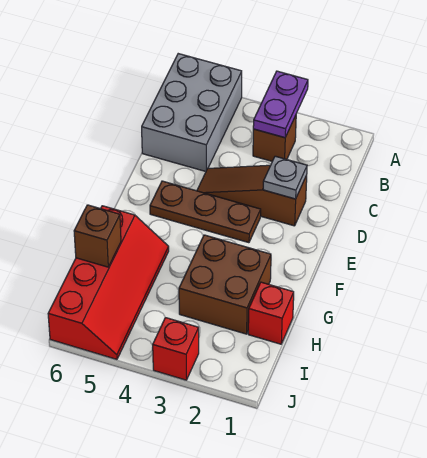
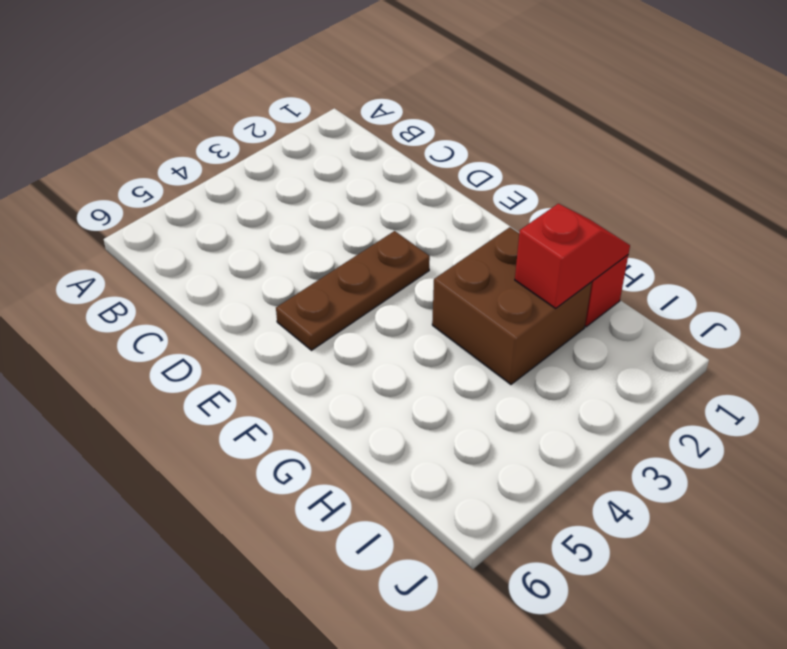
red 1x2 slope [515,204,630,308] -> none
none -> grey 2x3 brick [142,54,242,171]
none -> brown 1x1 brick [253,115,296,161]

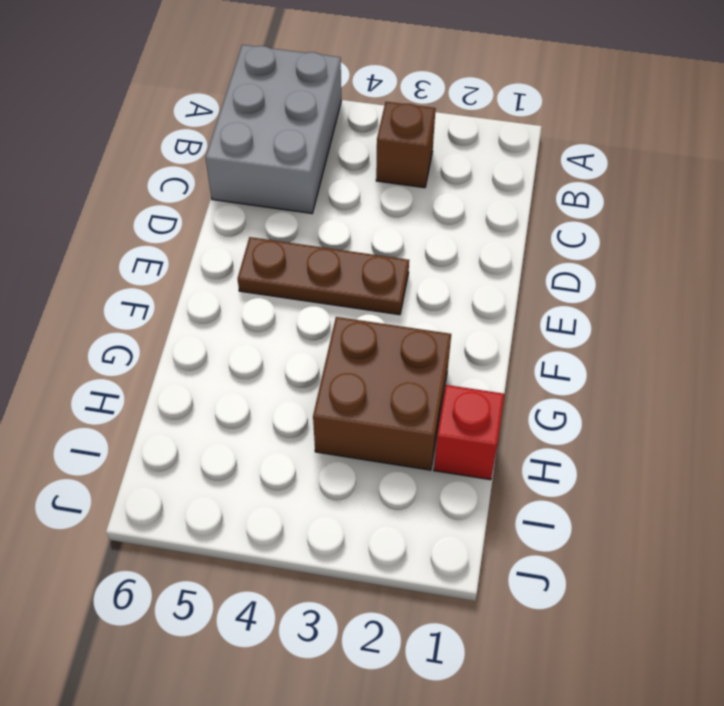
none -> brown 1x3 slope [197,165,307,226]
none -> red 2x4 slope [48,206,169,359]

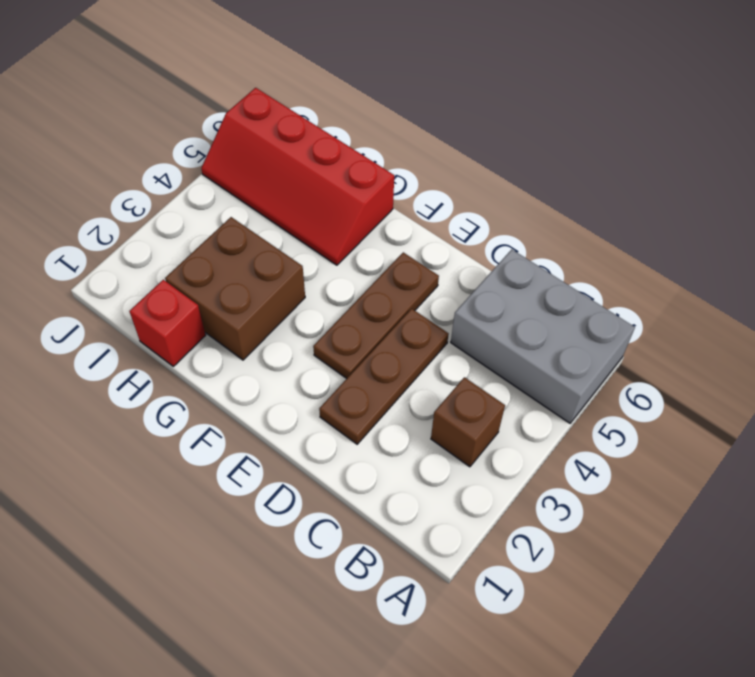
brown 1x3 plate [319,309,449,444] -> brown 1x3 slope [197,165,307,226]
none -> red 1x1 brick [153,318,199,380]
none -> purple 1x2 plate [253,71,308,138]

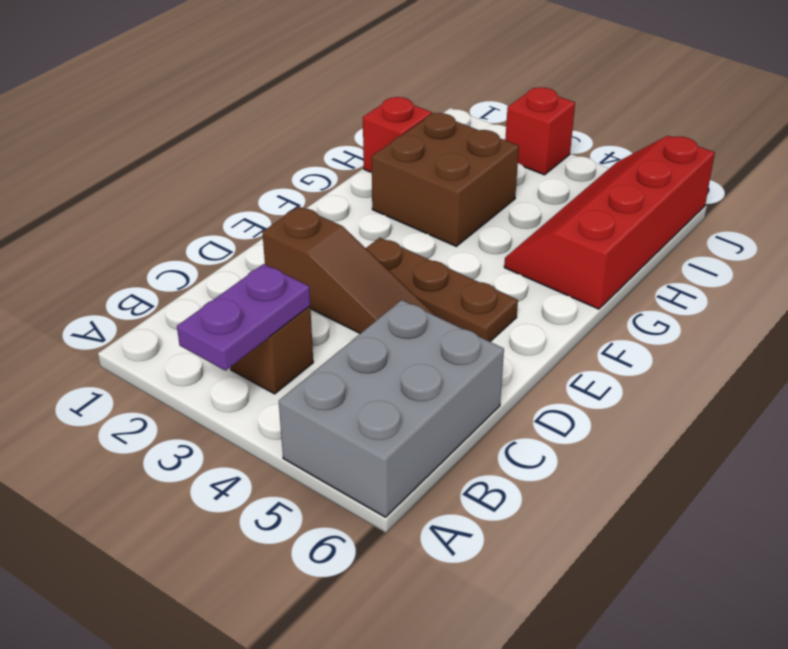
none -> grey 1x1 plate [263,156,307,199]
none -> brown 1x1 brick [74,205,121,267]

